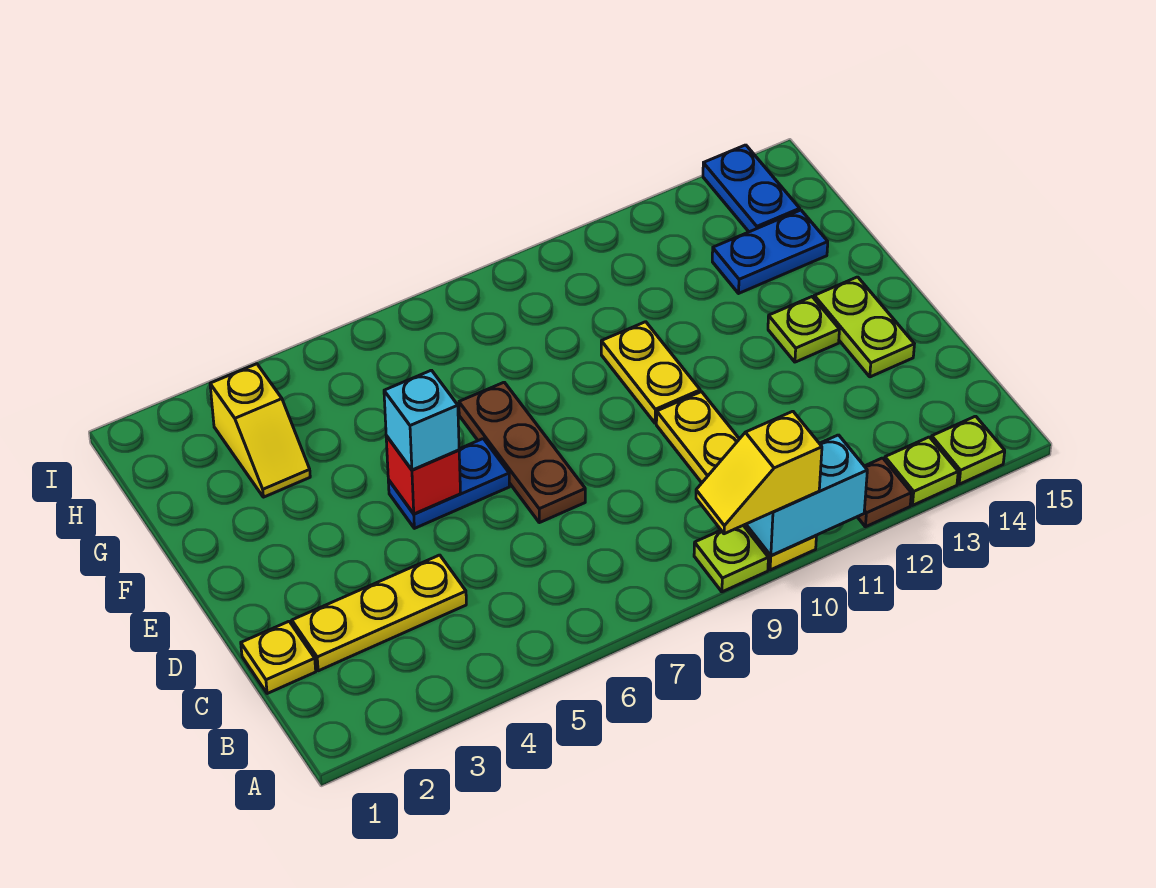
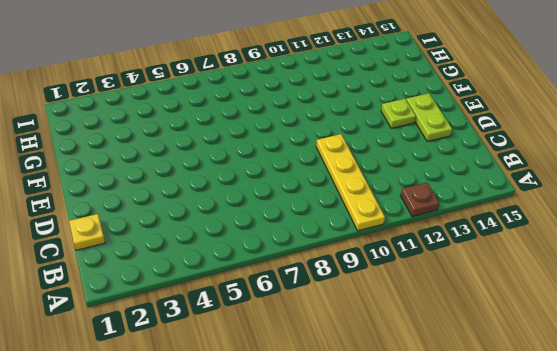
none -> lime 1x1 plate [694,525,768,592]
none -> lime 1x1 plate [885,437,958,505]
none -> lime 1x1 plate [931,416,1005,484]

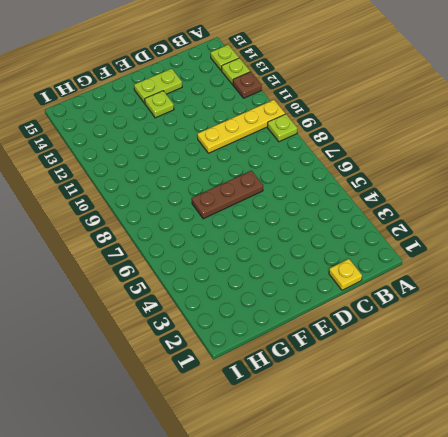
none -> yellow 1x3 plate [292,555,466,671]
none -> blue 1x2 plate [388,439,510,528]
none -> yellow 1x2 plate [601,322,700,423]

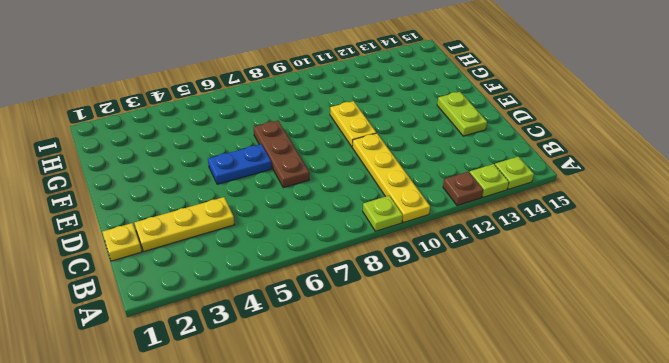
none -> lime 1x1 plate [768,297,839,362]
none -> yellow 1x2 slope [210,364,310,497]
none -> blue 1x2 plate [712,210,828,293]

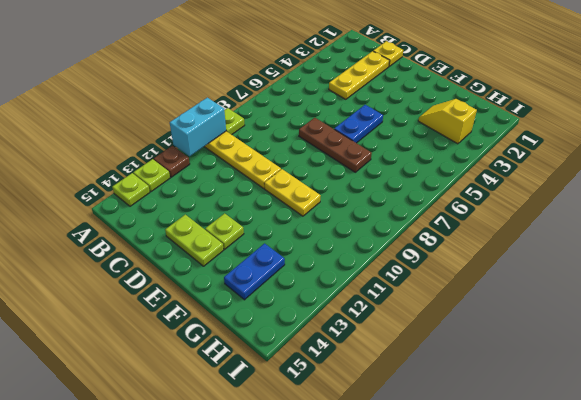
none -> blue 1x2 plate [703,145,800,232]
none -> red 1x1 brick [386,436,461,514]
none -> yellow 1x2 slope [696,411,822,534]

